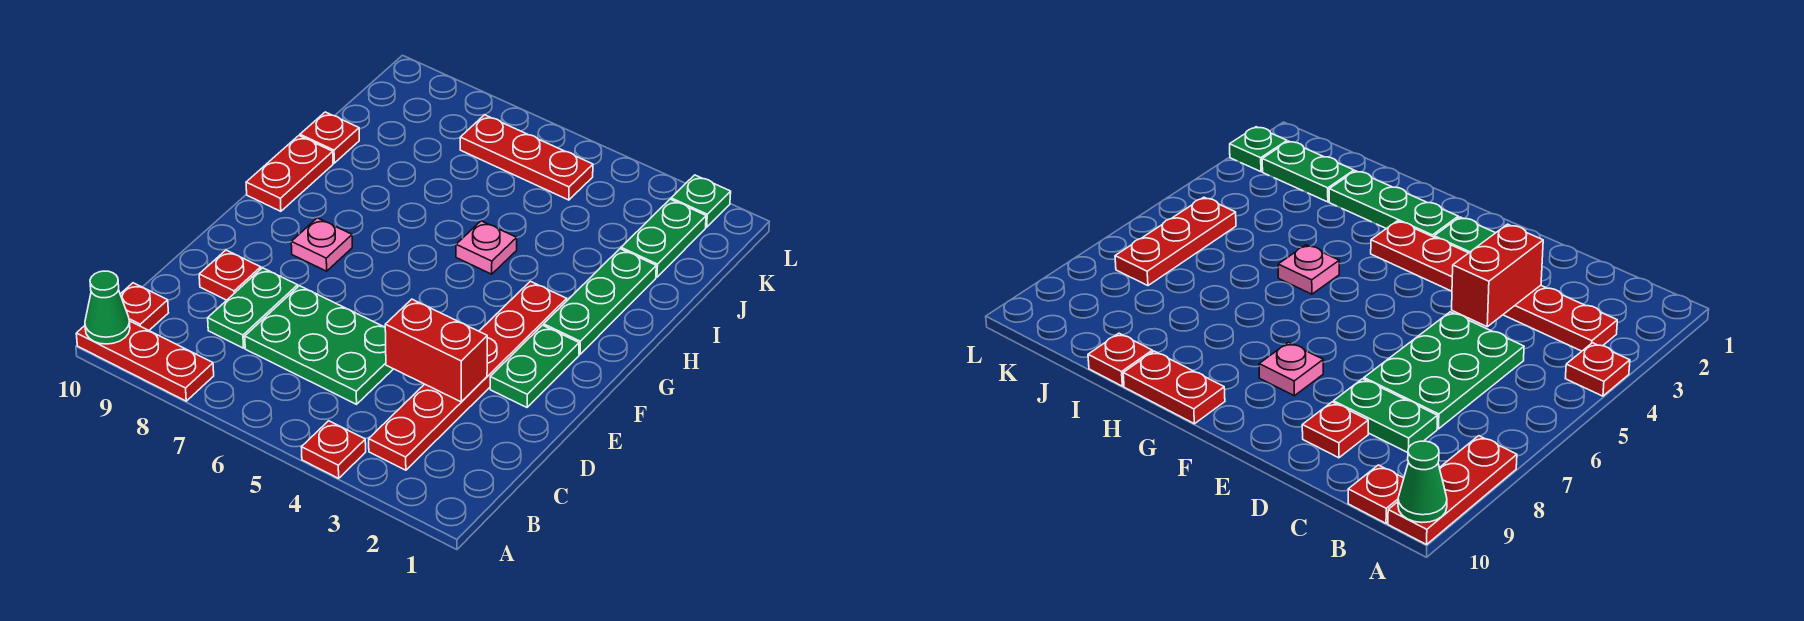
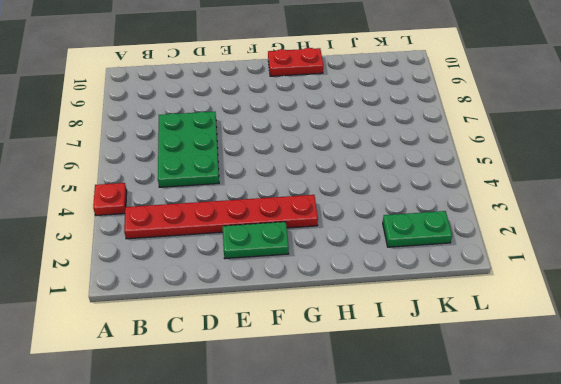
none -> red 1x3 plate [76,321,214,401]
none -> red 1x1 plate [120,283,168,330]
none -> green 1x2 plate [208,268,298,348]

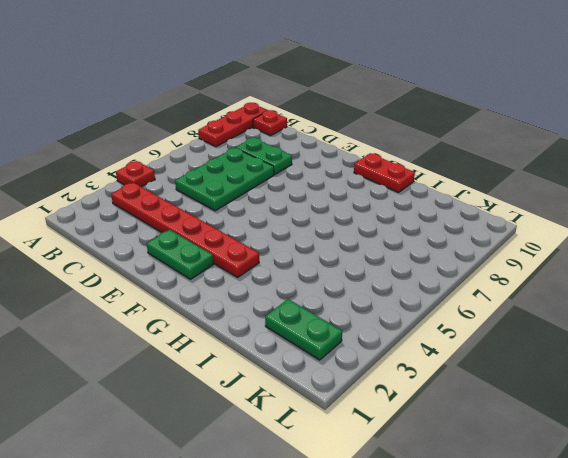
none -> red 1x1 plate [199,250,261,300]
none -> pink 1x1 plate [291,218,352,271]
none -> green 1x3 plate [544,249,656,354]

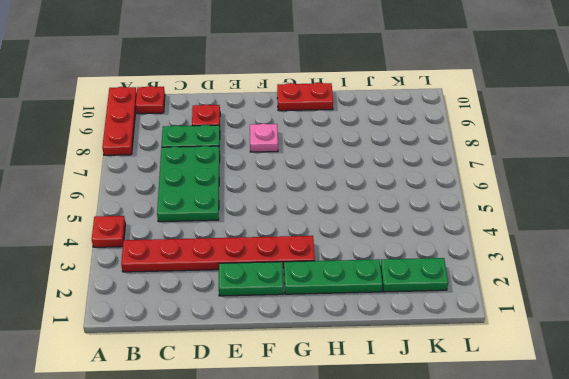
none -> pink 1x1 plate [456,221,517,274]
none -> red 1x1 plate [300,112,359,163]
none -> red 1x3 plate [460,115,593,200]

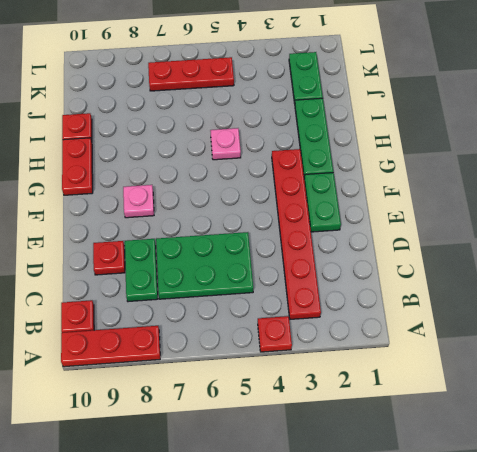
none -> green 1x1 plate [671,175,731,227]
none -> green 1x1 cone [85,271,130,344]
none -> red 1x2 brick [385,299,487,402]

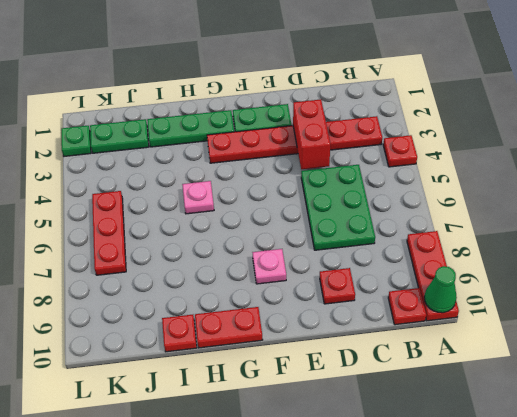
none -> green 1x2 plate [208,268,298,348]

